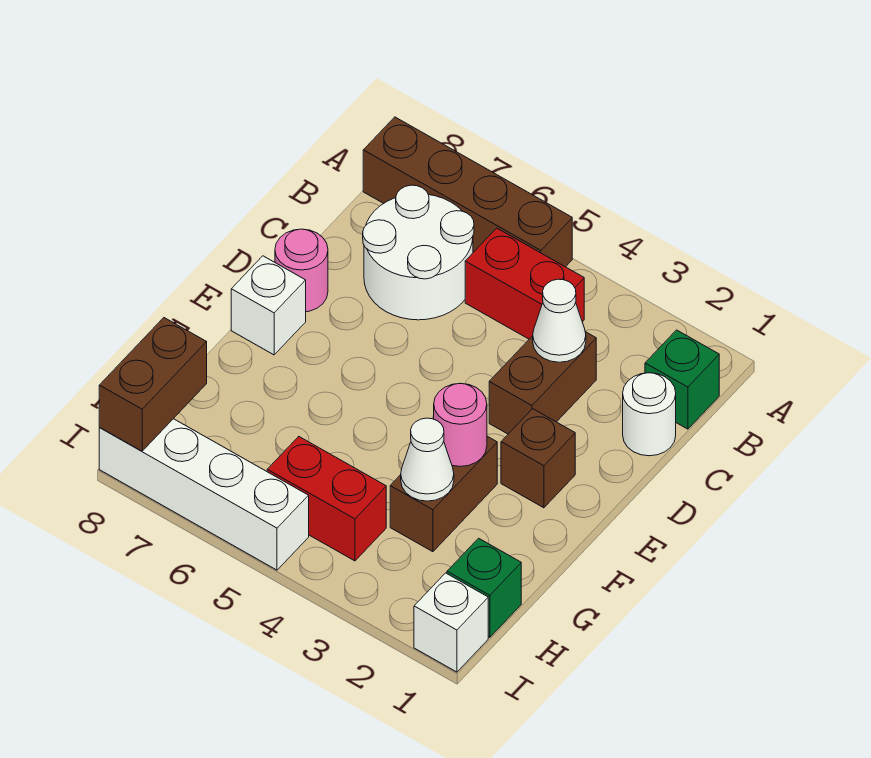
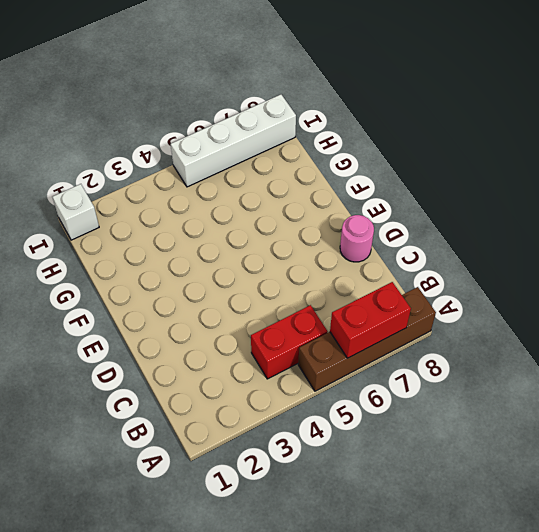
red 1x2 brick [330,282,411,358] -> red 1x2 brick moved to [267,437,386,561]
none -> green 1x1 brick [645,330,719,429]
none -> white 2x2 round brick [363,185,474,320]
none -> white 1x1 round brick [623,373,676,456]

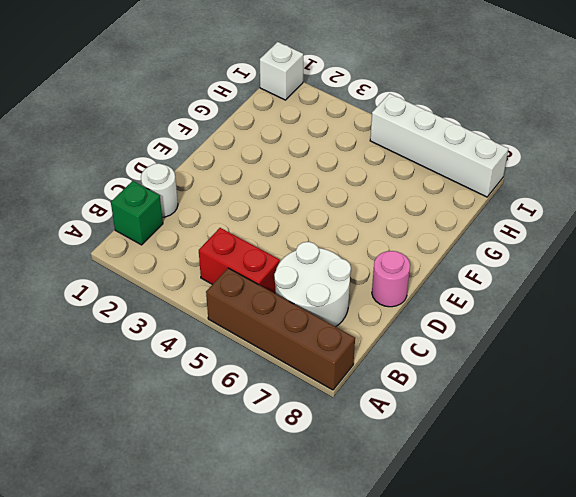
none -> brown 1x2 brick [489,332,596,434]
none -> brown 1x1 brick [501,409,575,508]
none -> white 1x1 brick [231,256,306,355]

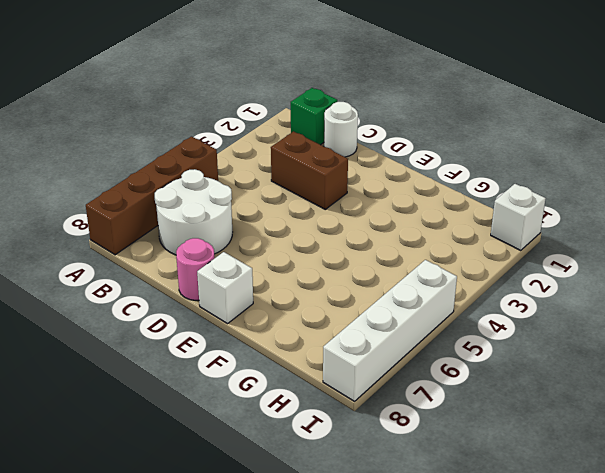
none -> red 1x2 brick [465,228,584,339]
none -> brown 1x1 brick [501,409,575,508]
none -> brown 1x2 brick [390,436,497,552]

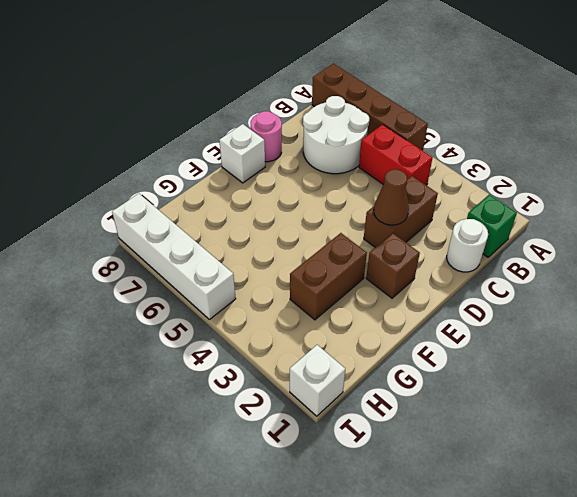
brown 1x1 cone [374,169,409,225] -> none
none -> green 1x1 brick [447,538,521,637]
none -> red 1x2 brick [267,437,386,561]
none -> white 1x1 cone [533,279,586,362]

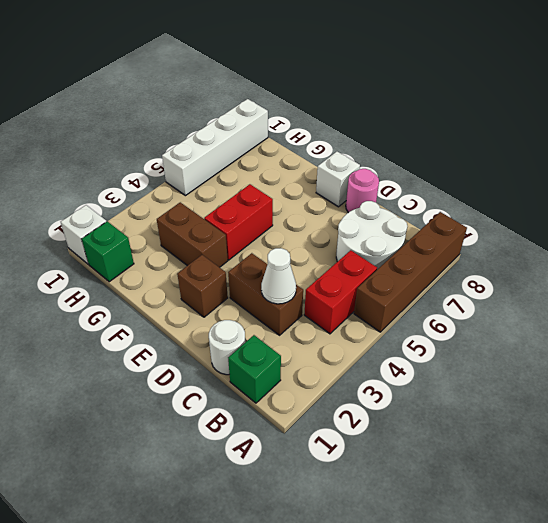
red 1x2 brick [204,184,273,260] -> red 1x2 brick moved to [267,437,386,561]
none -> pink 1x1 round brick [434,383,487,466]
none -> white 1x1 cone [401,418,454,501]
none -> brown 1x2 brick [99,318,207,451]

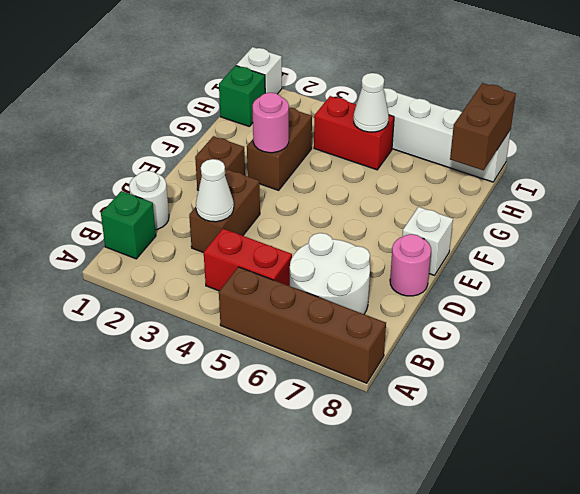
white 1x1 cone [354,73,389,132] -> white 1x1 cone moved to [401,418,454,501]

